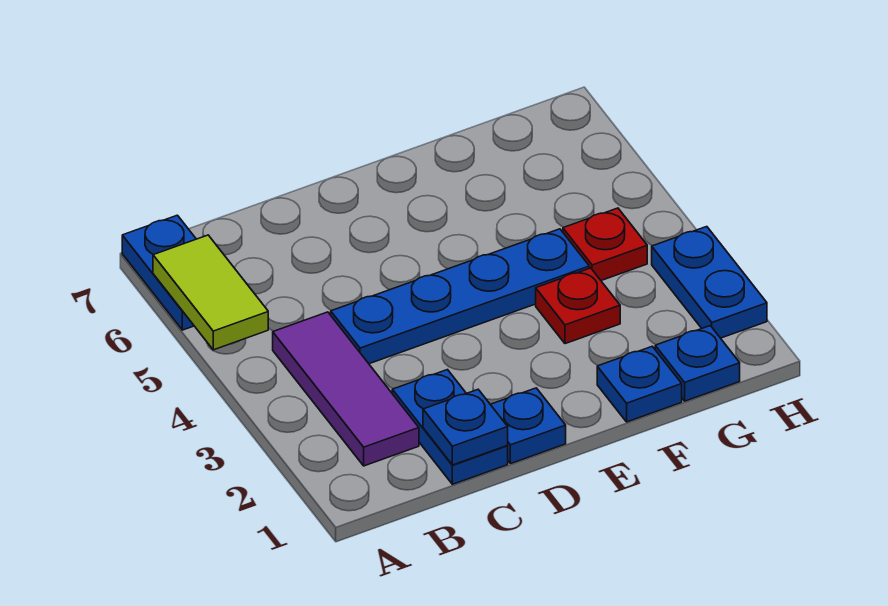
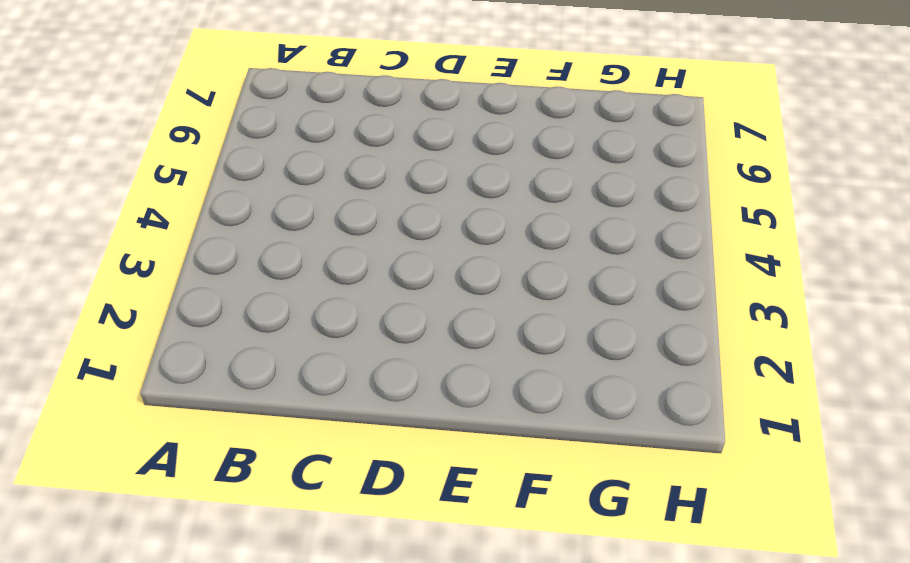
none -> blue 1x2 plate [122,215,196,330]
none -> purple 1x3 tile [273,312,419,466]
none -> blue 1x2 plate [392,370,508,484]

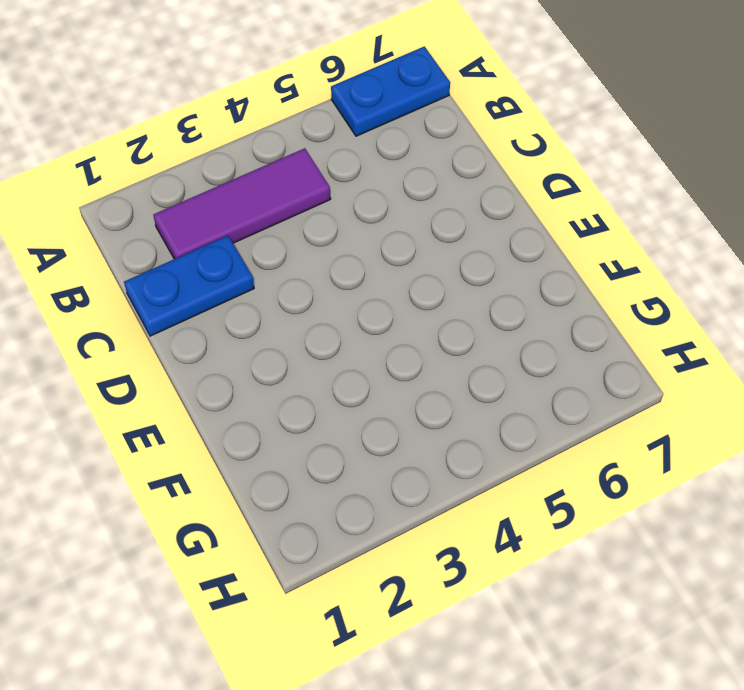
none -> blue 1x4 plate [331,229,589,364]
none -> blue 1x1 plate [490,388,566,464]
none -> blue 1x1 plate [597,346,682,422]

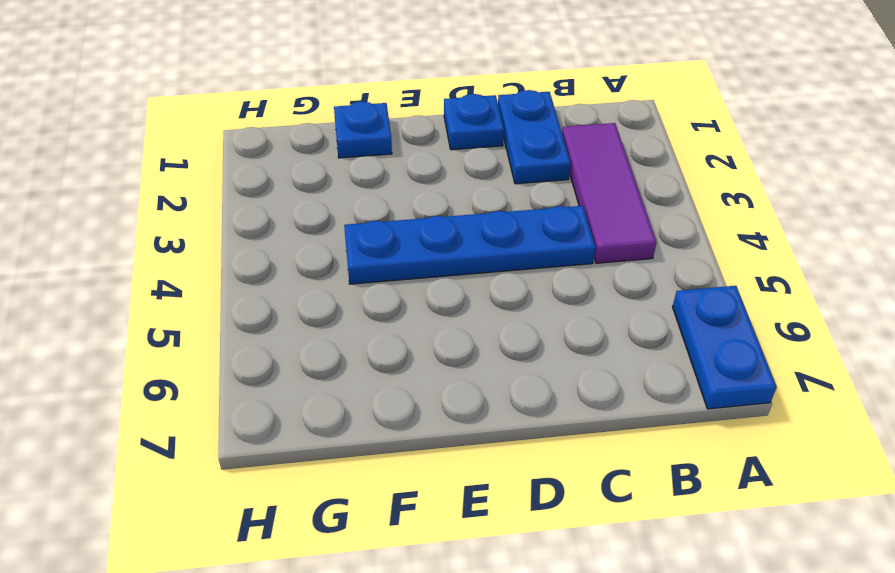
none -> red 1x1 plate [536,268,620,344]
none -> blue 1x1 plate [655,326,740,401]
none -> red 1x1 plate [563,208,647,281]

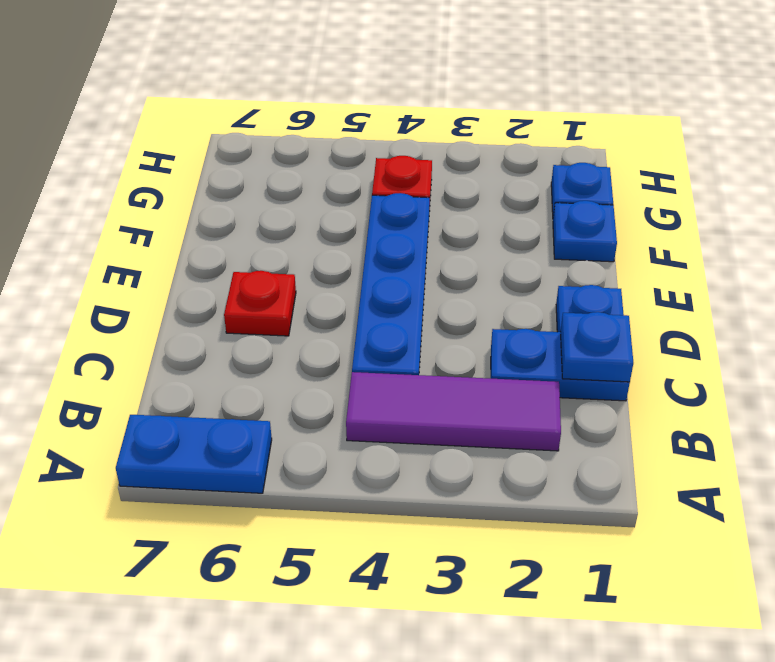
red 1x1 plate [224,271,296,336] -> red 1x1 plate moved to [536,268,620,344]
none -> blue 1x2 plate [652,227,767,338]
none -> lime 1x2 tile [153,235,268,350]

